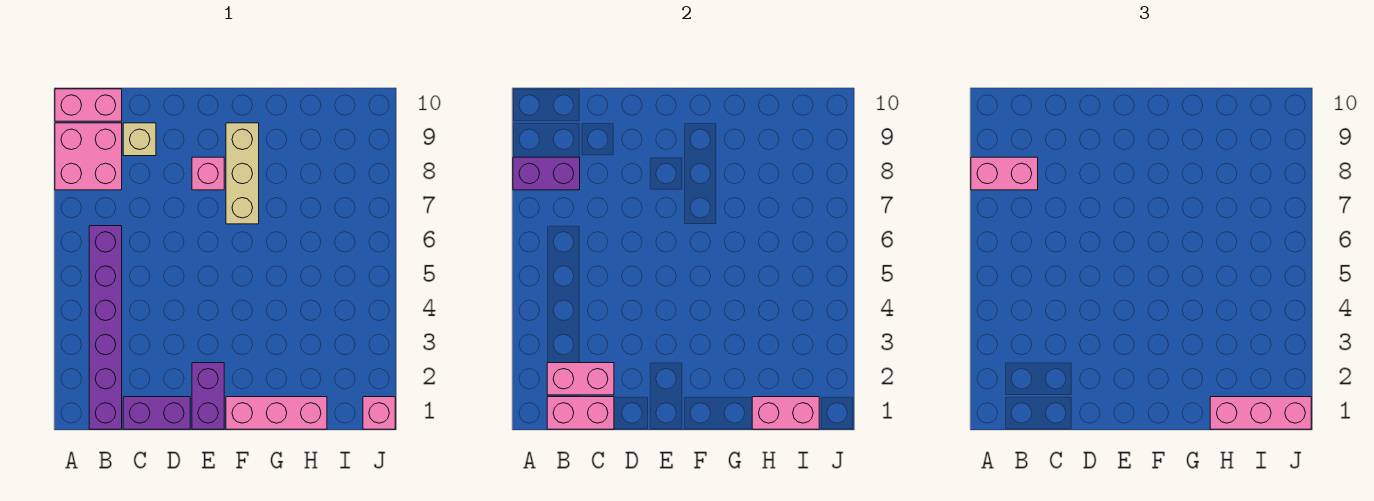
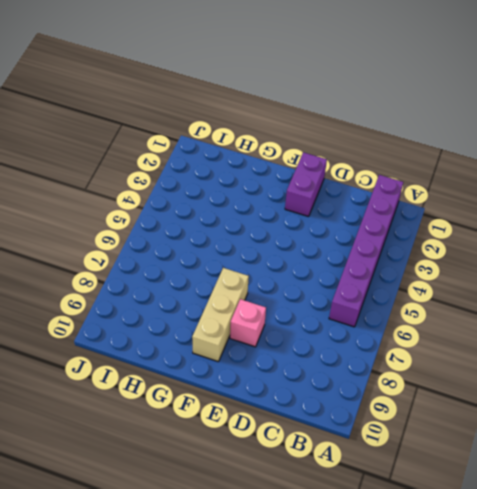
none -> pink 2x2 brick [55,123,122,190]
none -> pink 1x2 brick [55,89,122,121]
none -> purple 1x2 brick [123,397,190,429]

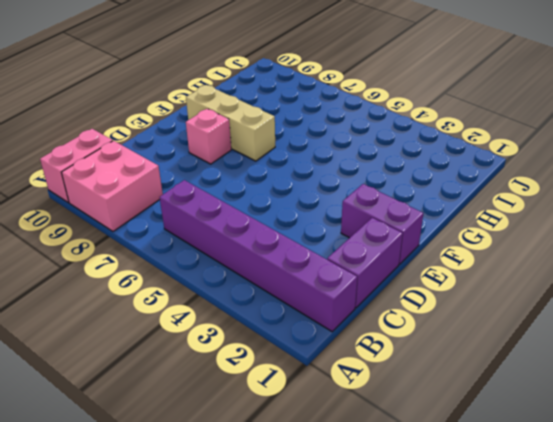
none -> tan 1x1 brick [123,123,156,156]
none -> pink 1x3 brick [226,397,327,429]
none -> pink 1x1 brick [363,397,395,429]

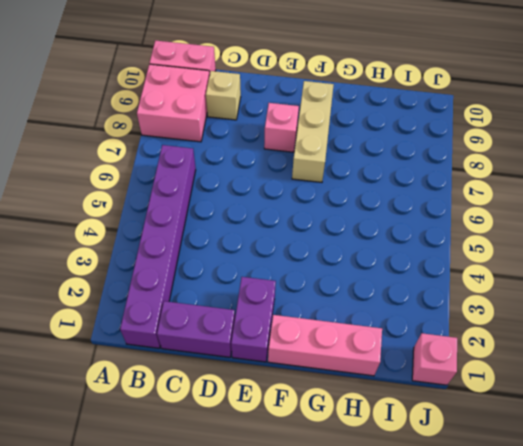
none -> purple 1x2 brick [513,157,580,190]
none -> pink 1x2 brick [547,397,614,429]
none -> pink 1x2 brick [547,363,614,395]

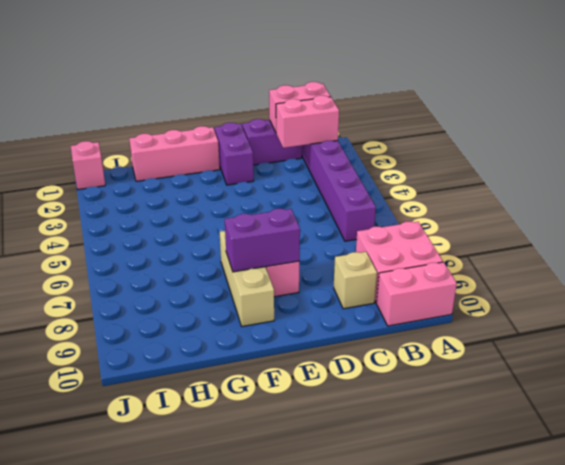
purple 1x2 brick [225,209,300,272] -> purple 1x2 brick moved to [513,157,580,190]
none -> pink 1x2 brick [752,397,819,429]
none -> pink 1x2 brick [971,157,1038,190]
none -> pink 1x3 brick [1210,397,1311,429]

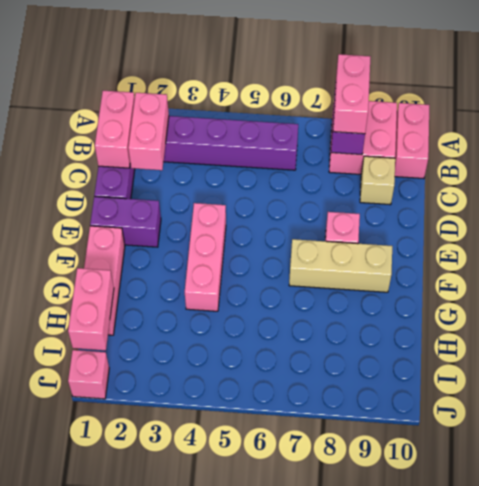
pink 1x3 brick [185,203,226,311] -> pink 1x3 brick moved to [1210,397,1311,429]

